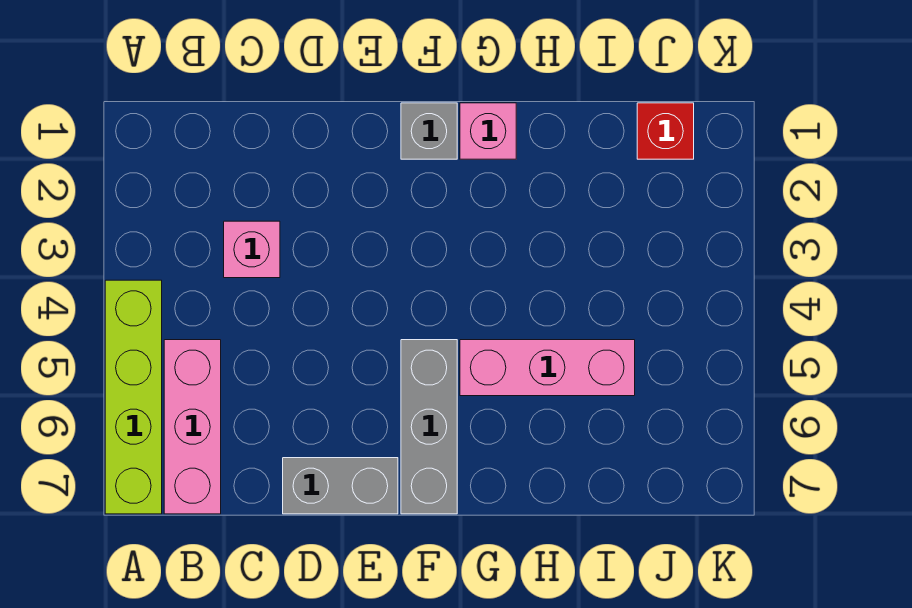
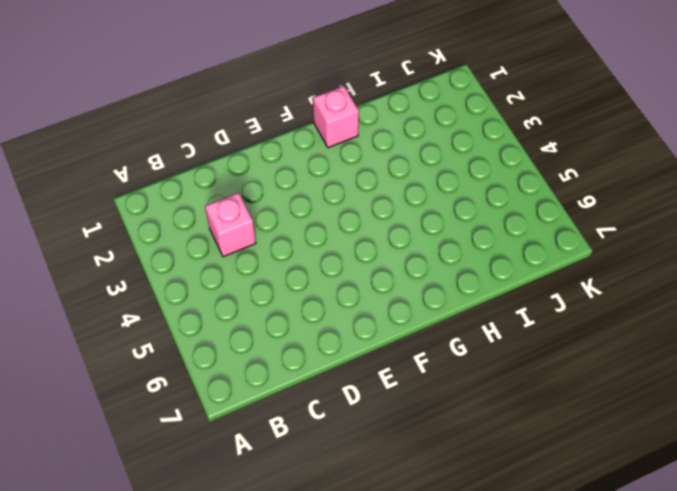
none -> lime 1x4 brick [105,280,162,514]
none -> pink 1x3 brick [164,340,221,514]

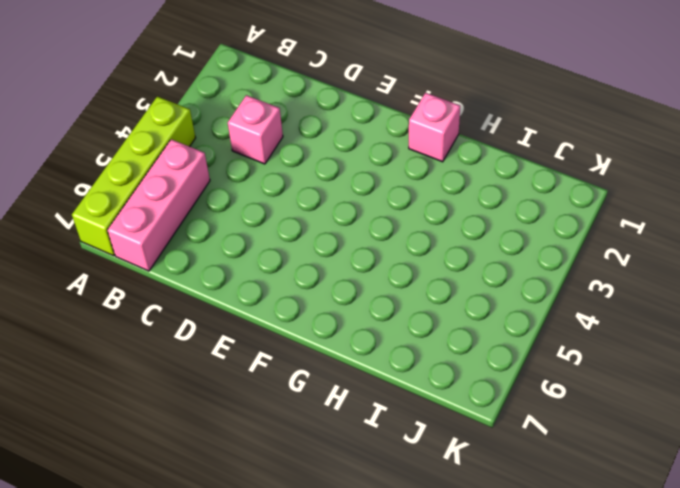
none -> grey 1x2 brick [283,458,398,514]
none -> grey 1x1 brick [401,103,457,159]

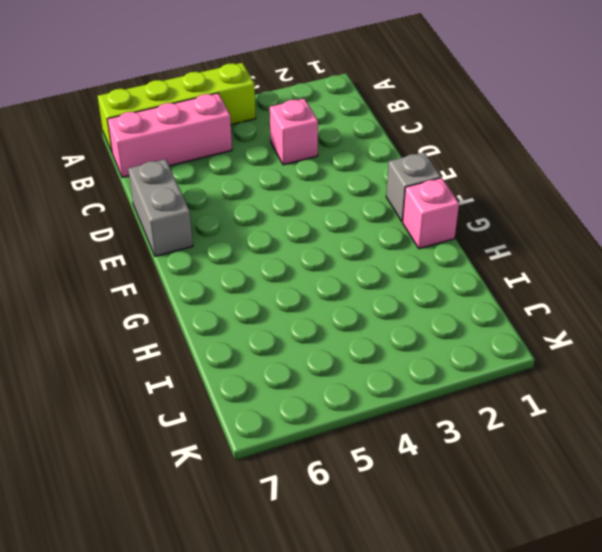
none -> grey 1x3 brick [401,340,457,514]
none -> pink 1x3 brick [460,340,635,396]

